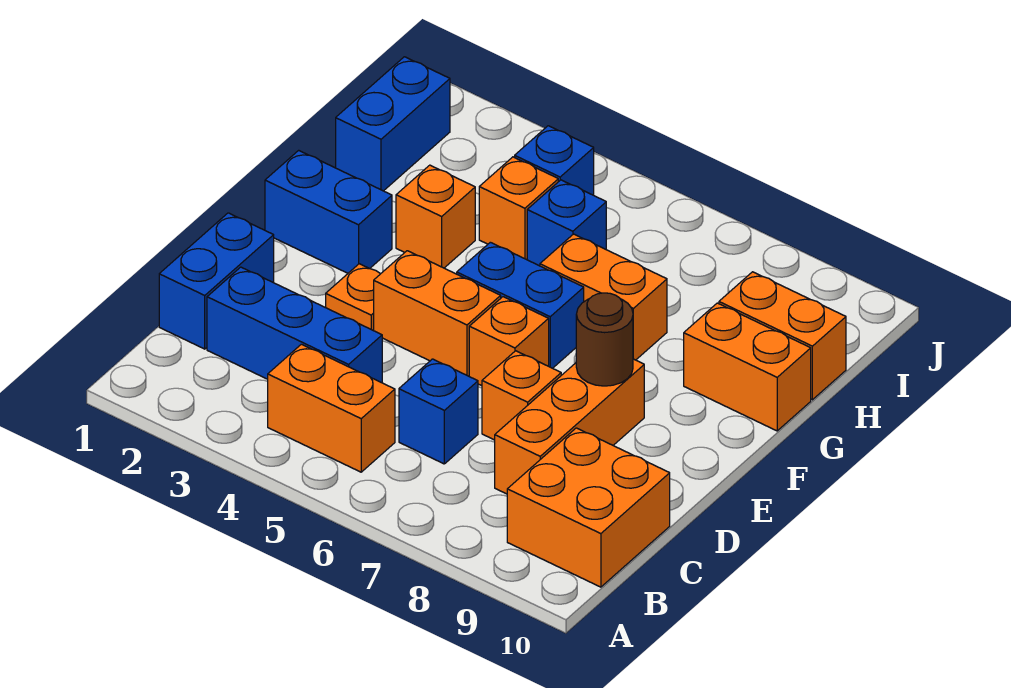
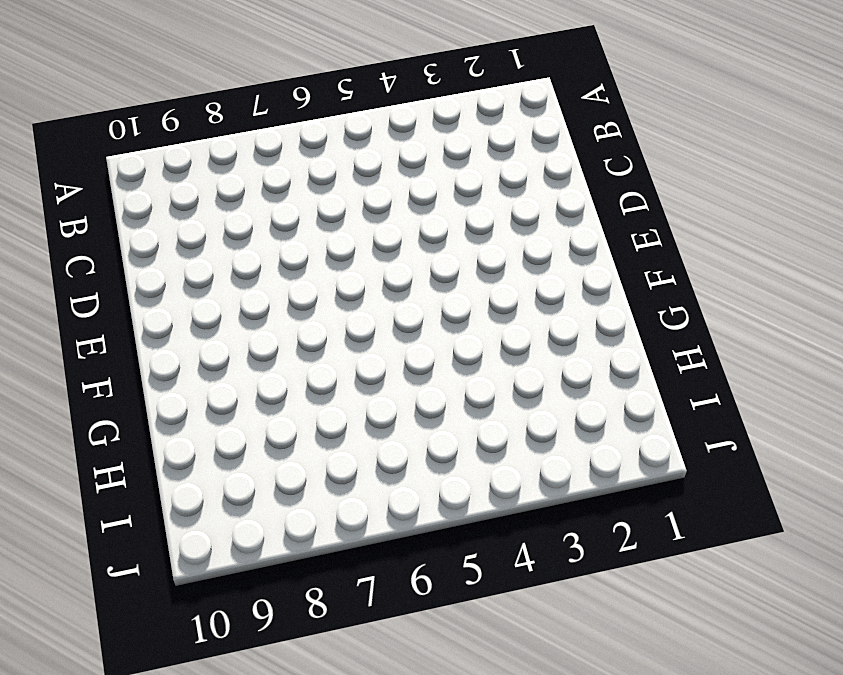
none -> orange 1x2 brick [268,344,395,472]
none -> orange 2x2 brick [507,428,670,587]
none -> blue 1x2 brick [159,213,274,349]

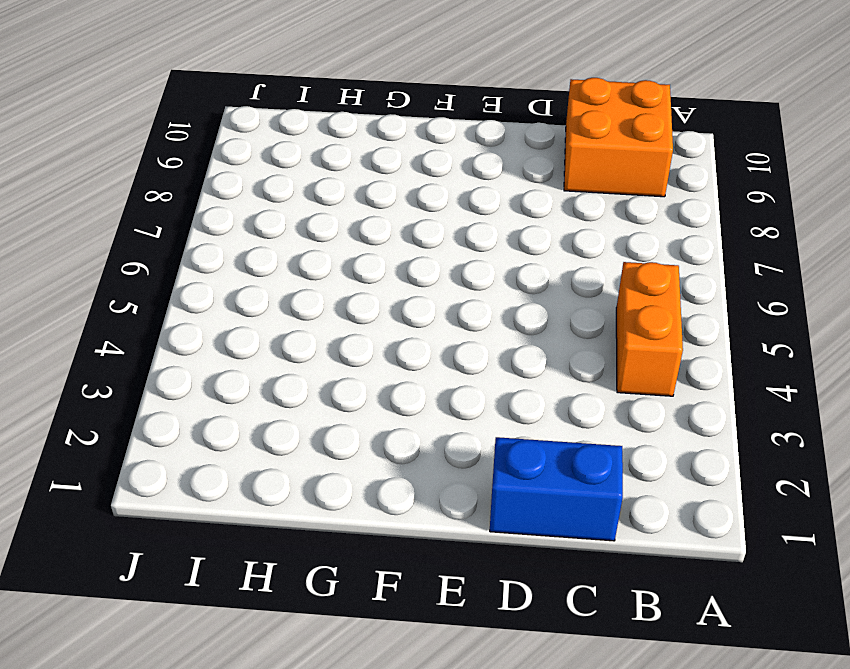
none -> blue 1x3 brick [207,267,382,383]
none -> blue 1x1 brick [399,359,478,464]
none -> orange 1x3 brick [495,359,644,494]

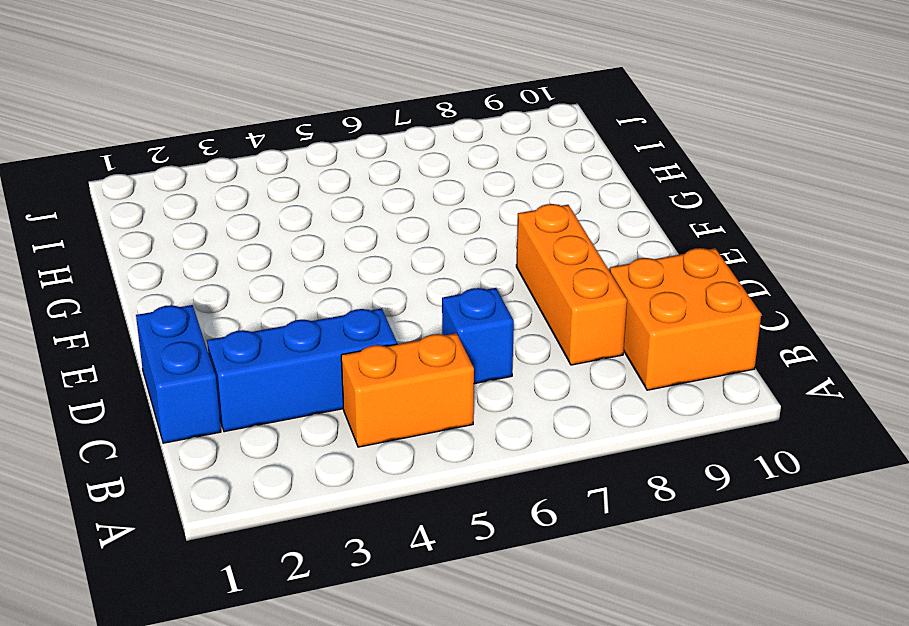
none -> orange 1x1 brick [482,351,561,440]
none -> orange 1x1 plate [326,264,380,331]
none -> orange 1x2 brick [374,251,501,376]

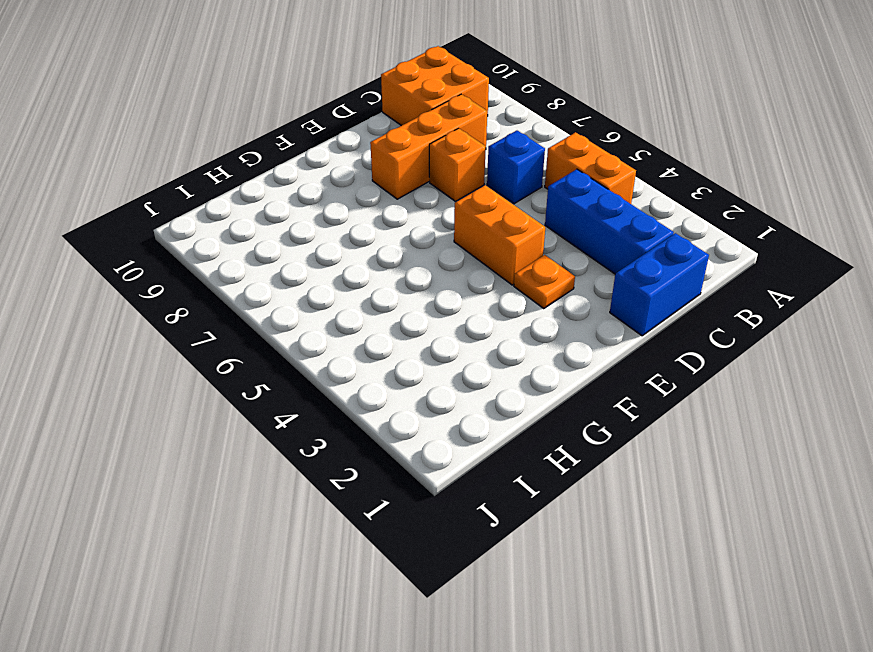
none -> orange 1x1 brick [469,297,549,386]
none -> blue 1x2 brick [265,150,392,273]
none -> blue 1x2 brick [457,242,584,368]

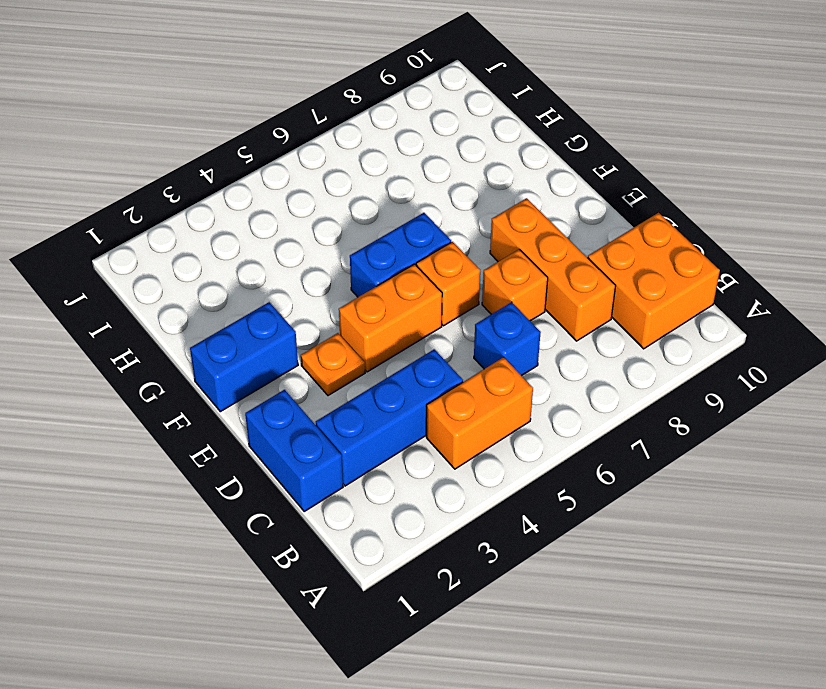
none -> orange 1x1 brick [396,165,475,268]
none -> orange 1x2 brick [540,234,667,360]
none -> orange 1x2 brick [684,303,811,431]

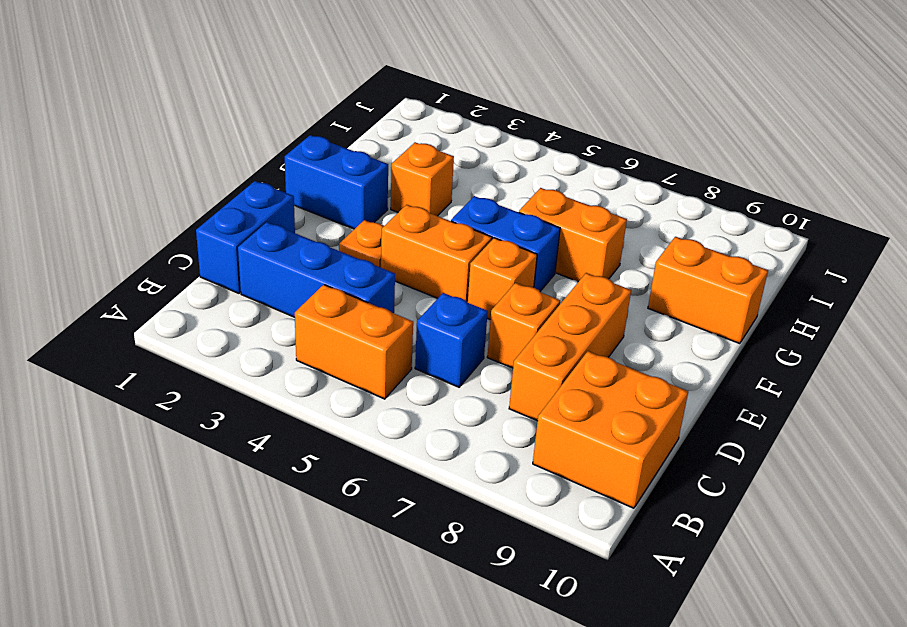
none -> blue 1x2 brick [336,57,450,191]
none -> orange 1x1 brick [479,157,558,260]
none -> blue 1x1 brick [527,180,606,266]

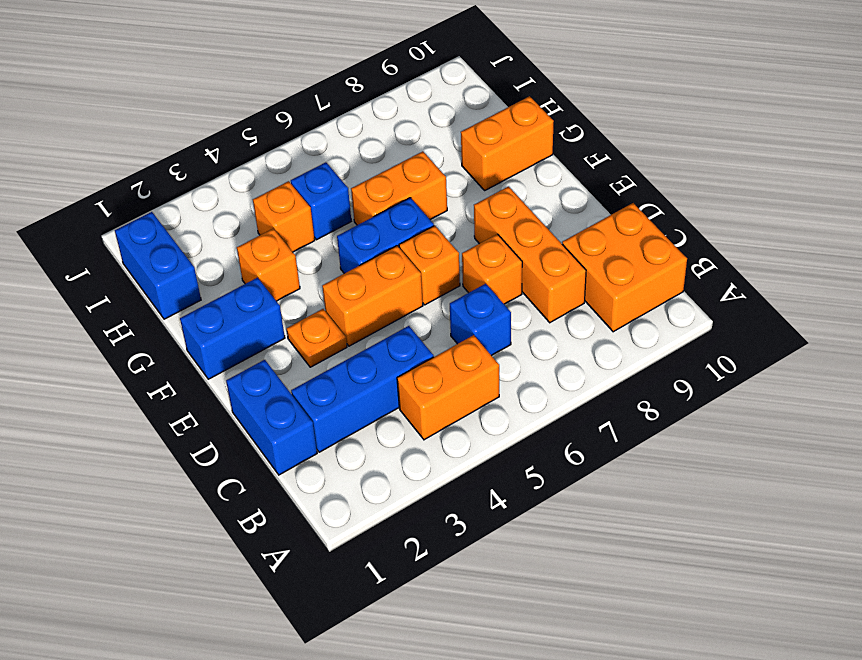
none -> orange 1x2 brick [719,272,846,400]
none -> blue 1x1 brick [515,126,594,195]
none -> brown 1x1 round brick [576,293,633,386]

